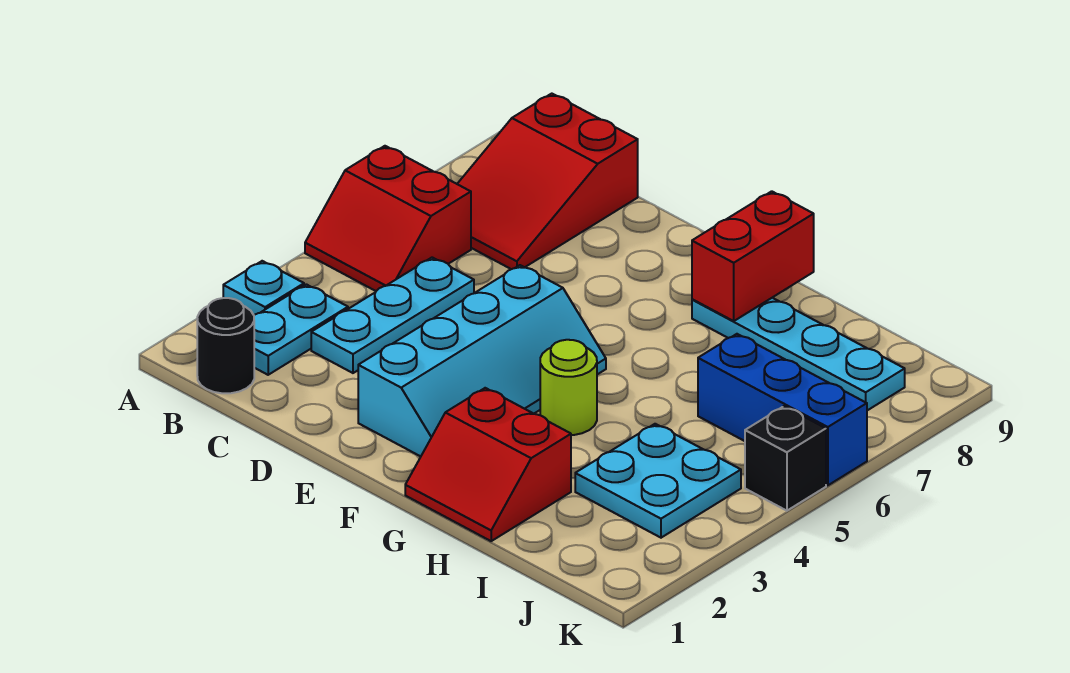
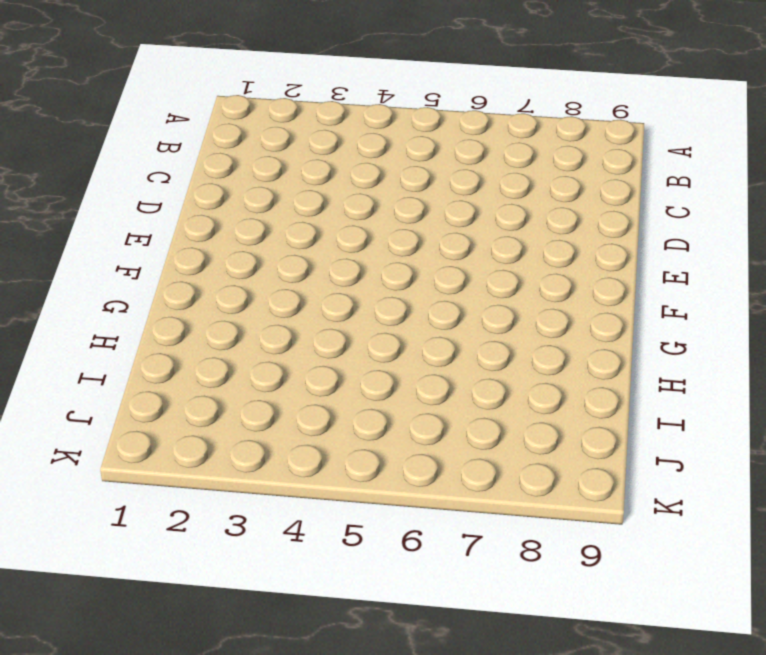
none -> cyan 1x1 plate [223,261,304,315]
none -> red 2x2 slope [305,146,471,291]
none -> black 1x1 round brick [197,298,254,393]

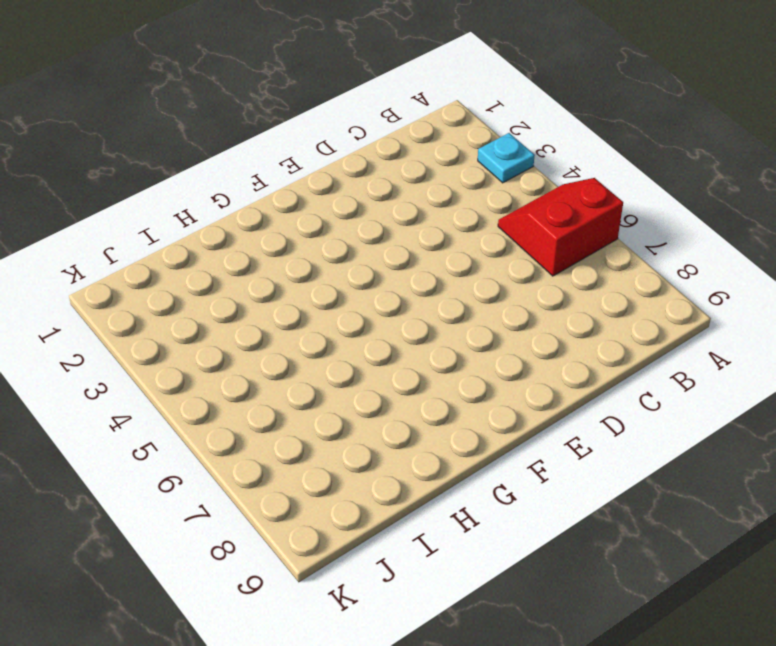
none -> black 1x1 round brick [197,298,254,393]
none -> cyan 1x2 plate [254,284,348,375]
none -> red 2x3 slope [458,94,638,269]

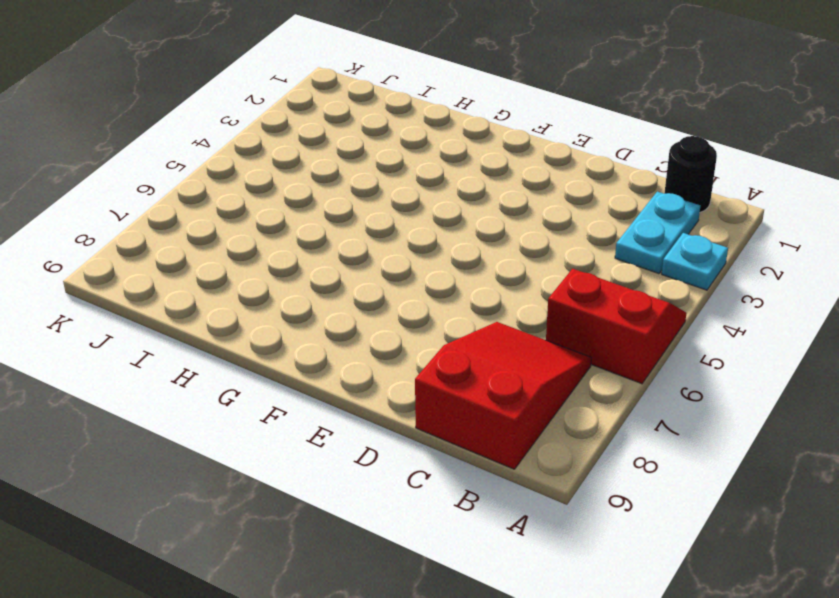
none -> cyan 1x3 plate [311,257,474,373]
none -> cyan 2x4 slope [358,265,606,456]
none -> red 2x2 slope [405,388,571,541]

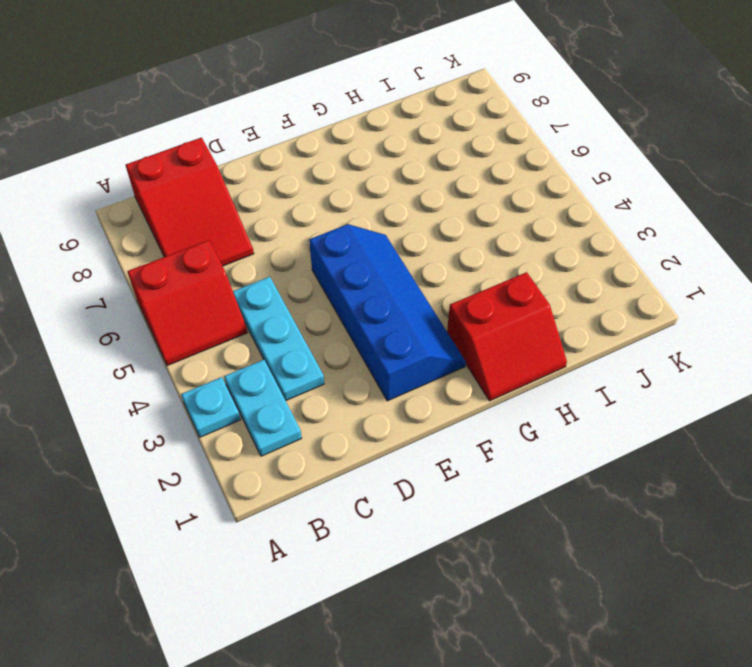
blue 2x4 slope [309,224,466,401] -> cyan 2x4 slope [358,265,606,456]
none -> black 1x1 round brick [197,298,254,393]
none -> lime 1x1 round brick [540,340,597,435]
none -> cyan 1x4 plate [692,298,905,410]

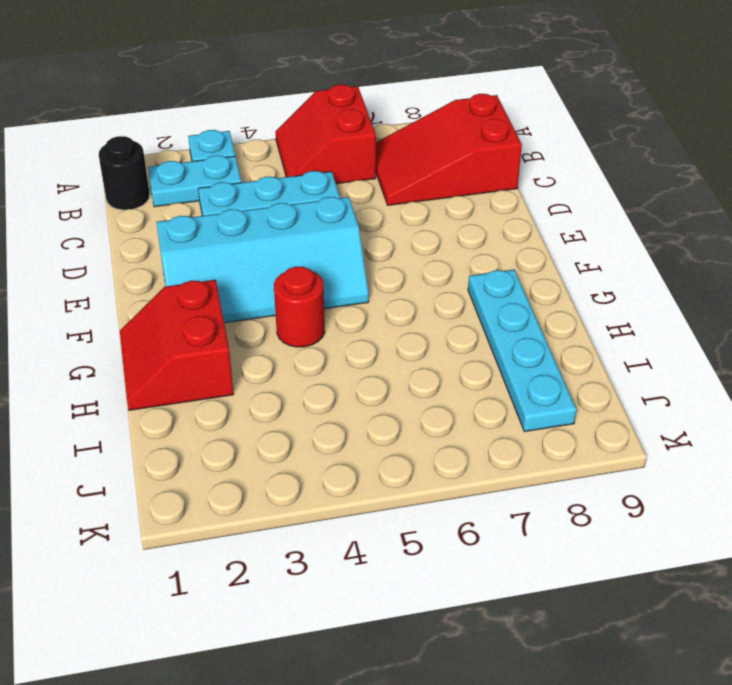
red 1x1 round brick [274,267,325,347] -> lime 1x1 round brick [540,340,597,435]
none -> cyan 2x2 plate [575,424,741,538]
none -> blue 1x3 brick [698,334,867,485]
none -> black 1x1 brick [745,406,826,511]

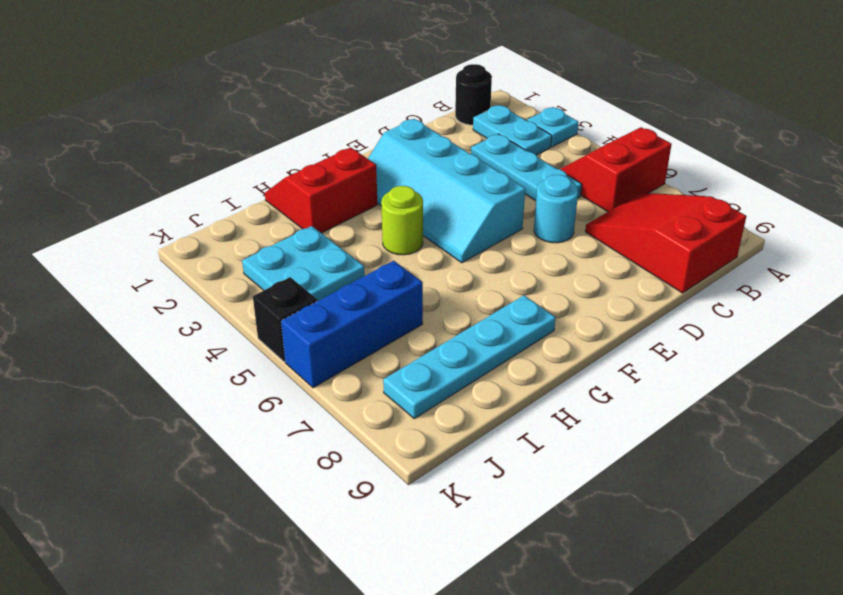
cyan 1x1 round brick [534,175,578,243] -> none
none -> red 1x2 brick [692,191,814,321]

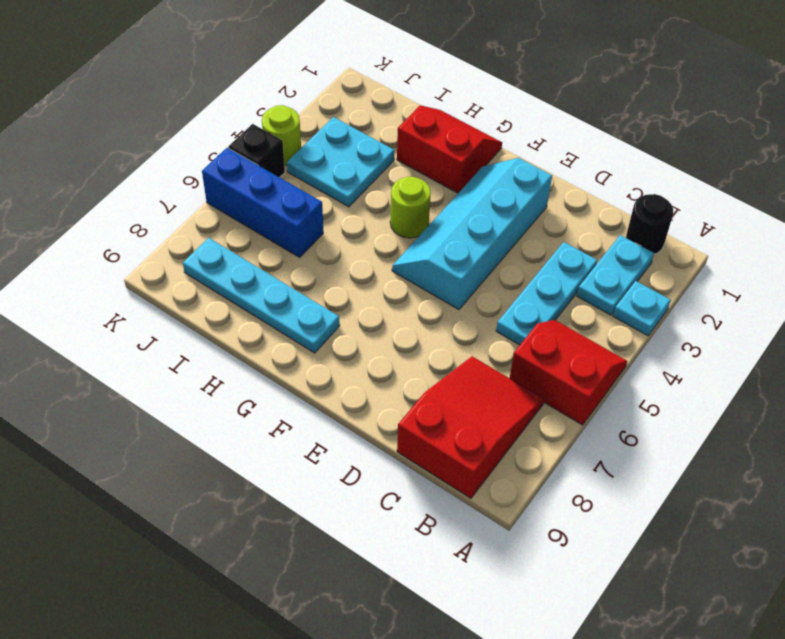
lime 1x1 round brick [262,105,301,166] -> none
none -> red 1x2 brick [692,191,814,321]

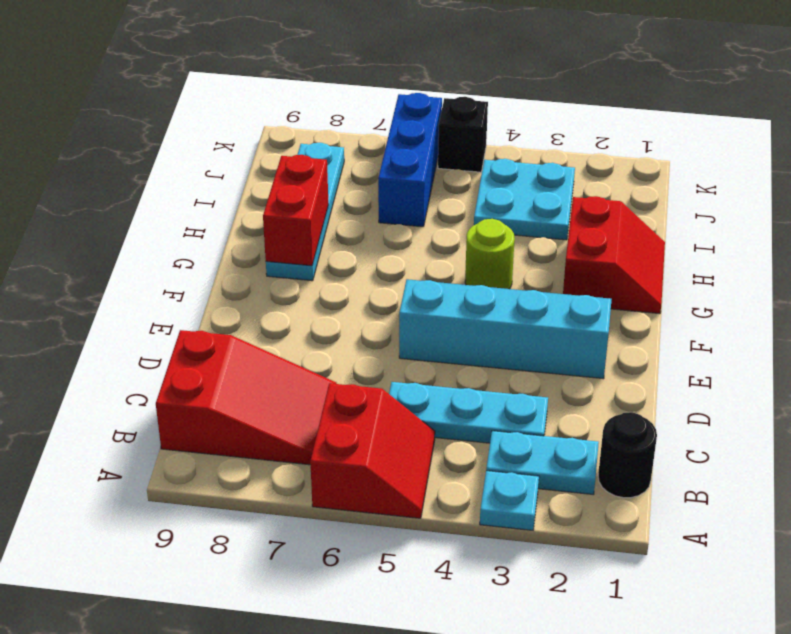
red 1x2 brick [263,155,328,266] -> red 1x2 brick turned to [692,191,814,321]

